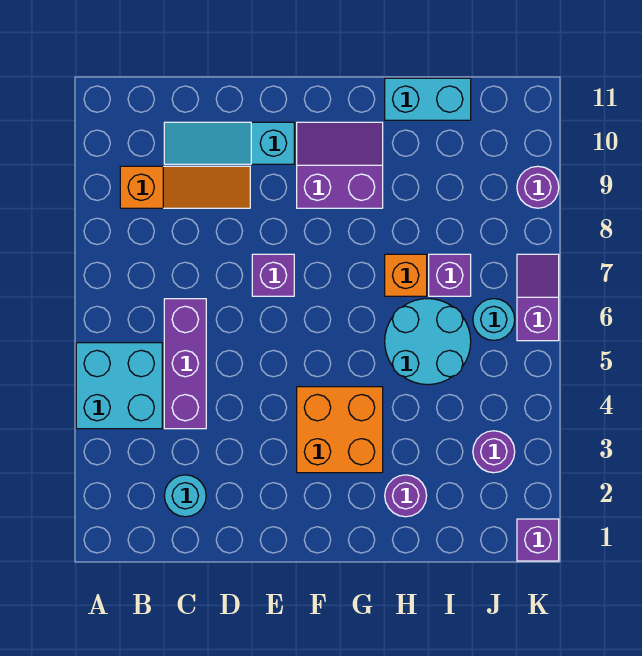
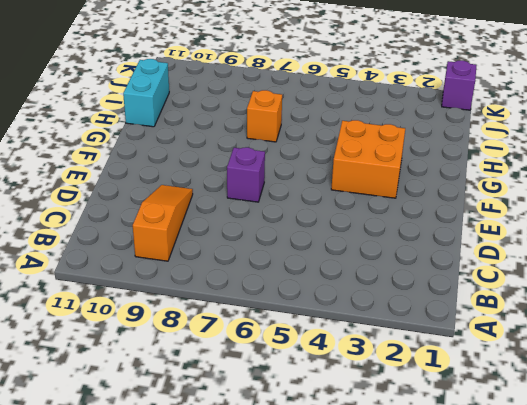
none -> cyan 2x2 brick [76,343,162,429]
none -> cyan 1x1 round brick [164,475,206,517]
none -> purple 1x3 brick [164,299,206,429]

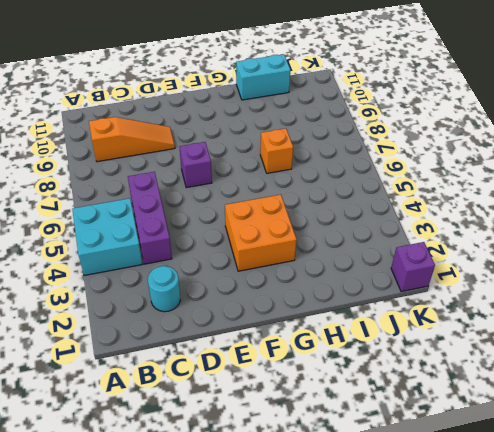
none -> cyan 1x3 slope [164,122,294,164]
none -> purple 2x2 slope [297,122,383,208]
none -> purple 1x1 round brick [385,475,427,517]

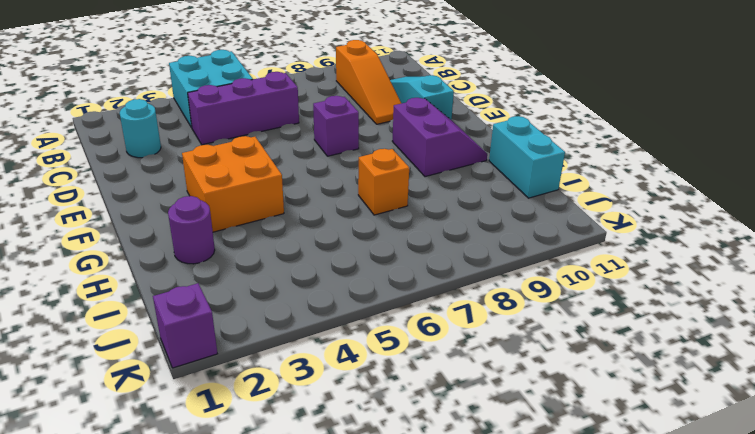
none -> cyan 2x2 round brick [385,299,471,385]
none -> purple 1x1 brick [429,254,471,296]
none -> purple 1x1 round brick [473,431,515,473]

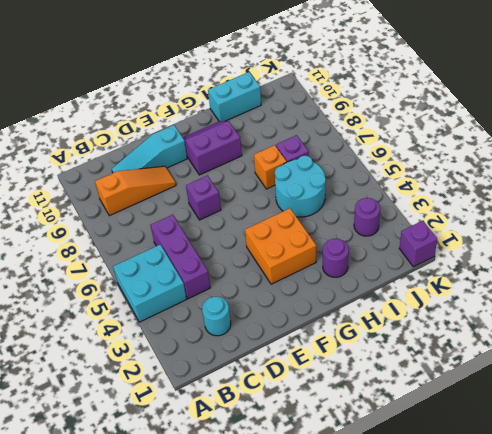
none -> cyan 1x1 round brick [473,299,515,340]
none -> purple 1x2 slope [517,254,559,341]
none -> purple 1x1 round brick [517,166,559,208]

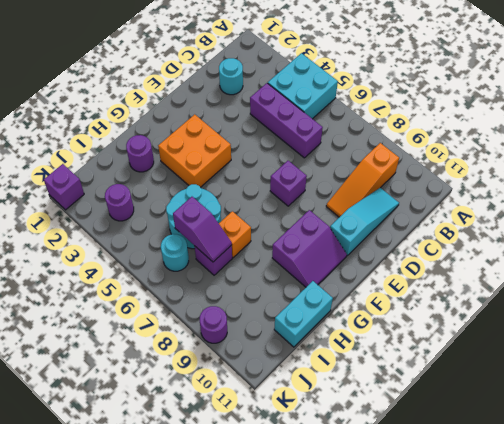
purple 1x2 slope [173,197,232,262] -> purple 1x2 slope moved to [517,254,559,341]

